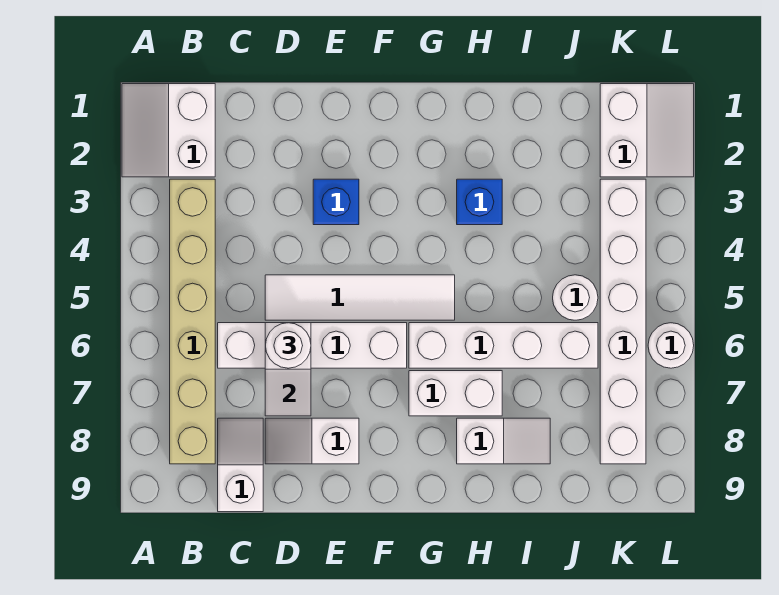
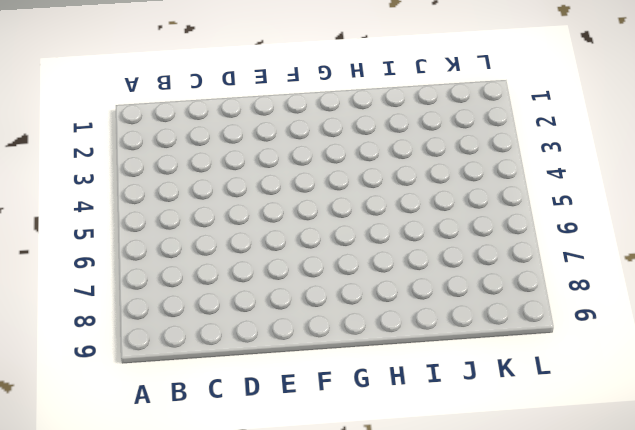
none -> white 2x2 slope [122,84,215,177]
none -> tan 1x6 brick [170,179,215,464]
none -> white 1x4 brick [218,323,407,368]

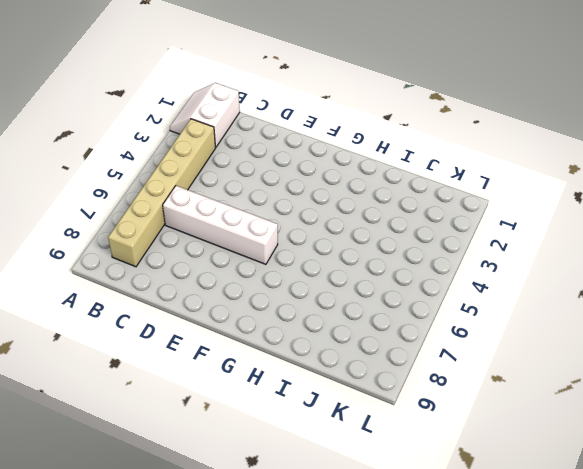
none -> white 1x2 slope [218,418,263,512]
none -> white 1x4 tile [265,275,455,320]
none -> white 1x2 slope [265,418,359,464]

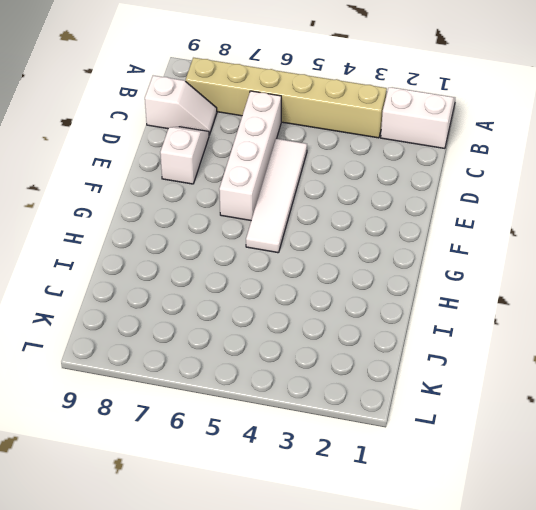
none -> blue 1x1 brick [313,179,359,225]
none -> white 1x4 brick [409,323,598,368]
none -> white 1x2 brick [409,371,502,416]

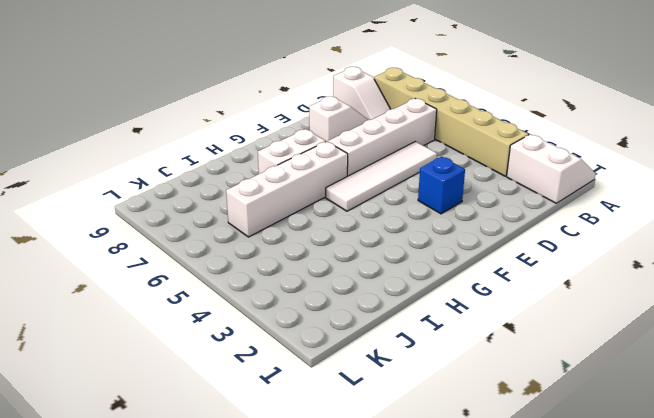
none -> blue 1x1 brick [457,179,502,225]
none -> white 1x2 slope [457,418,550,464]
none -> white 1x1 round brick [553,275,598,320]

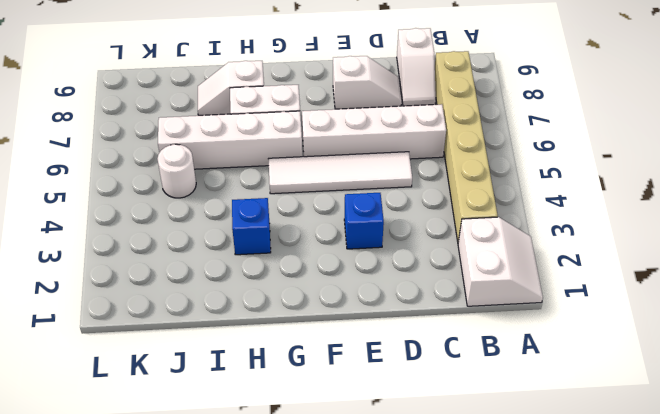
none -> white 2x2 slope [600,84,694,177]
none -> white 1x6 brick [600,179,646,464]
none -> white 1x1 round brick [648,323,694,368]

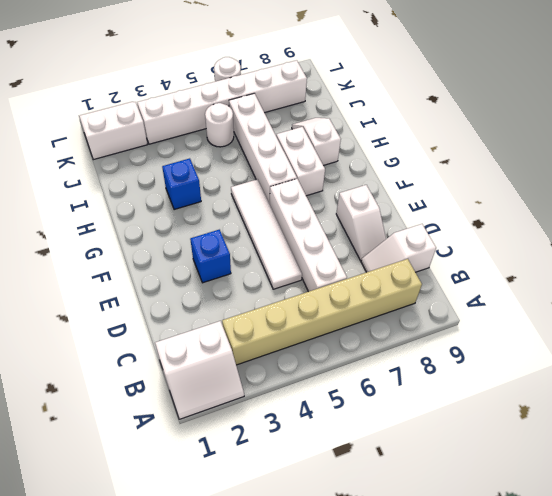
none -> white 1x2 slope [265,323,311,416]
none -> white 1x1 round brick [265,323,311,368]

